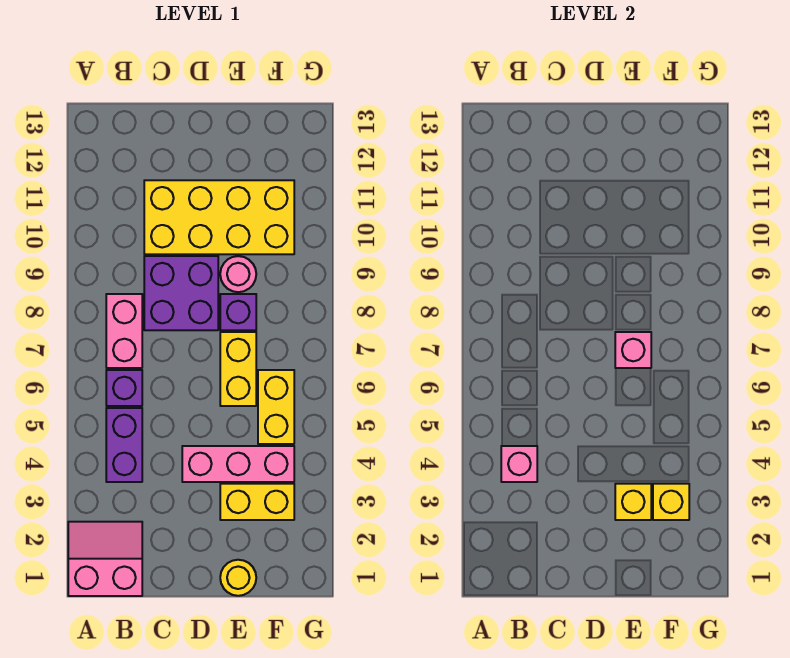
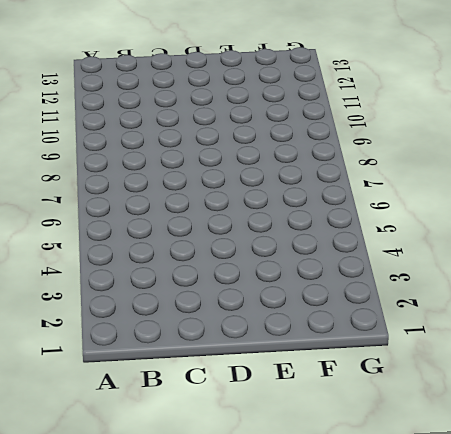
none -> pink 2x2 slope [68,522,142,596]
none -> purple 1x2 brick [106,408,142,482]
none -> purple 1x1 brick [106,370,142,406]

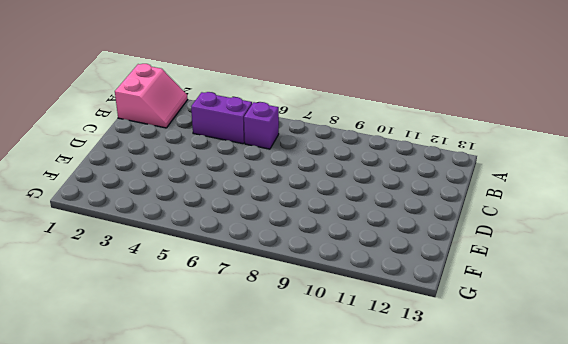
none -> pink 1x2 brick [106,294,142,368]
none -> purple 2x2 brick [144,256,218,330]
none -> yellow 2x4 brick [144,180,294,254]

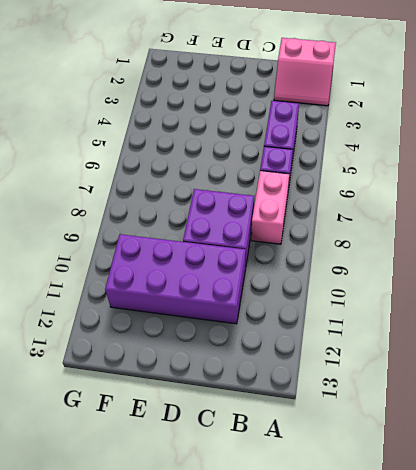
purple 2x4 brick [105,234,246,324] -> yellow 2x4 brick [144,180,294,254]
none -> pink 1x3 brick [182,446,294,482]
none -> yellow 1x1 round brick [220,560,256,596]
none -> yellow 1x2 brick [220,484,294,520]

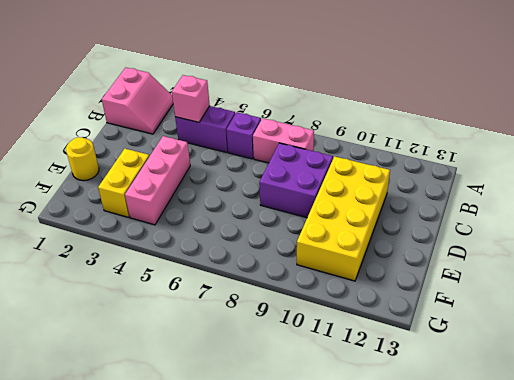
none -> yellow 1x2 brick [220,332,256,406]
none -> purple 1x1 brick [220,294,256,330]
none -> pink 1x1 round brick [220,256,256,292]

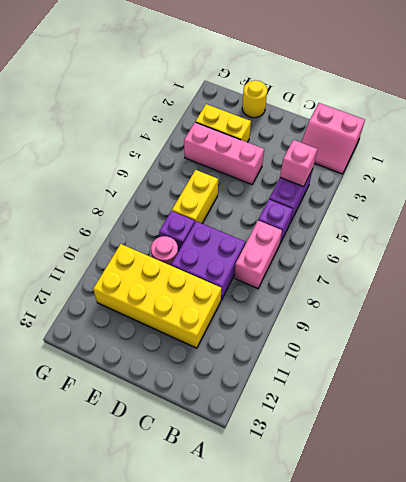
none -> yellow 1x2 brick [258,370,294,444]
none -> yellow 1x1 brick [615,484,651,520]
none -> pink 1x1 brick [615,332,651,368]

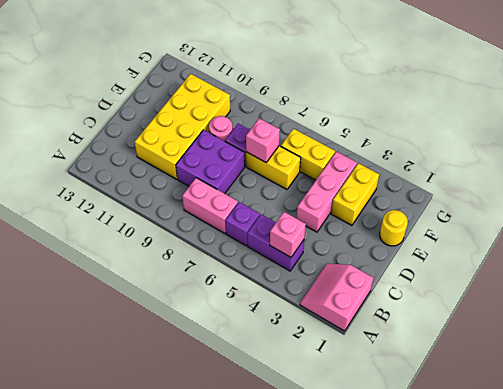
none -> yellow 1x1 brick [615,484,651,520]
none -> yellow 1x1 brick [653,484,689,520]

